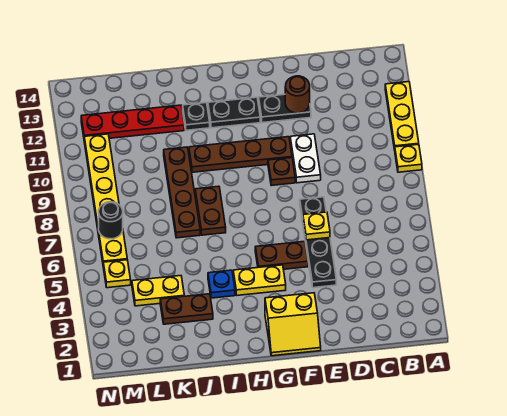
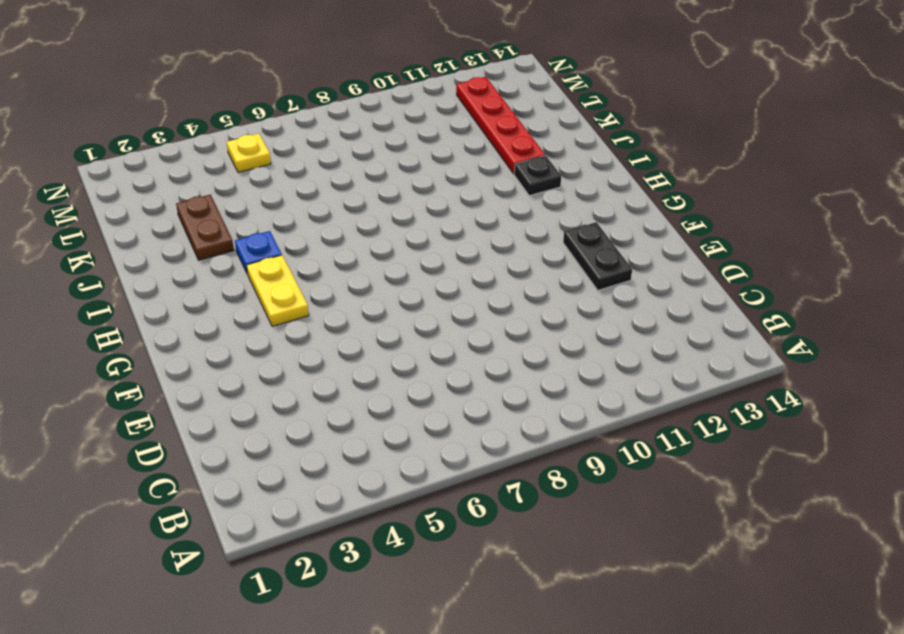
none -> yellow 1x1 plate [395,144,422,172]
none -> yellow 1x3 plate [385,82,419,150]
none -> black 1x4 plate [300,197,336,288]

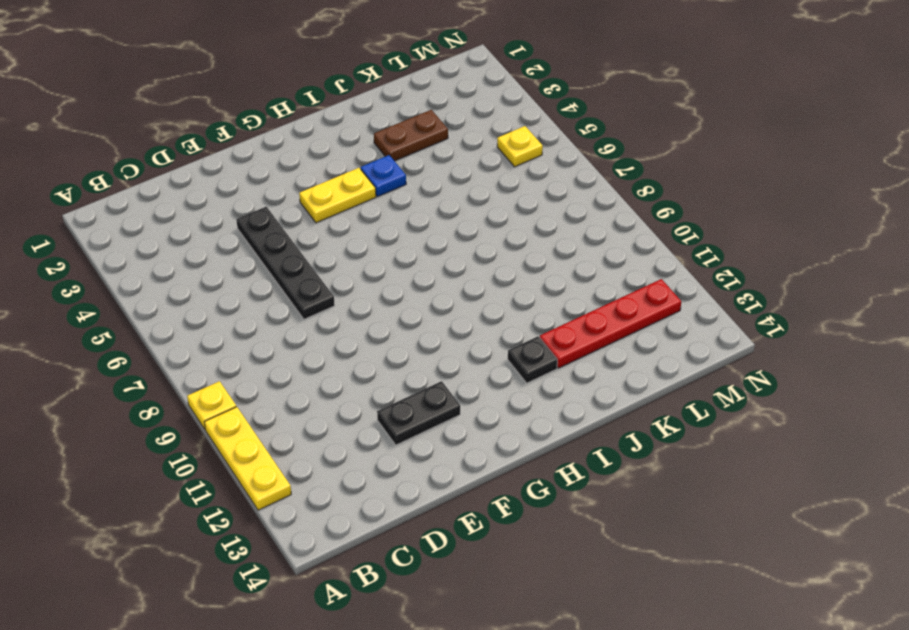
none -> white 1x2 plate [290,134,321,183]
none -> yellow 2x2 slope [265,293,321,356]
none -> brown 1x2 plate [255,241,308,269]

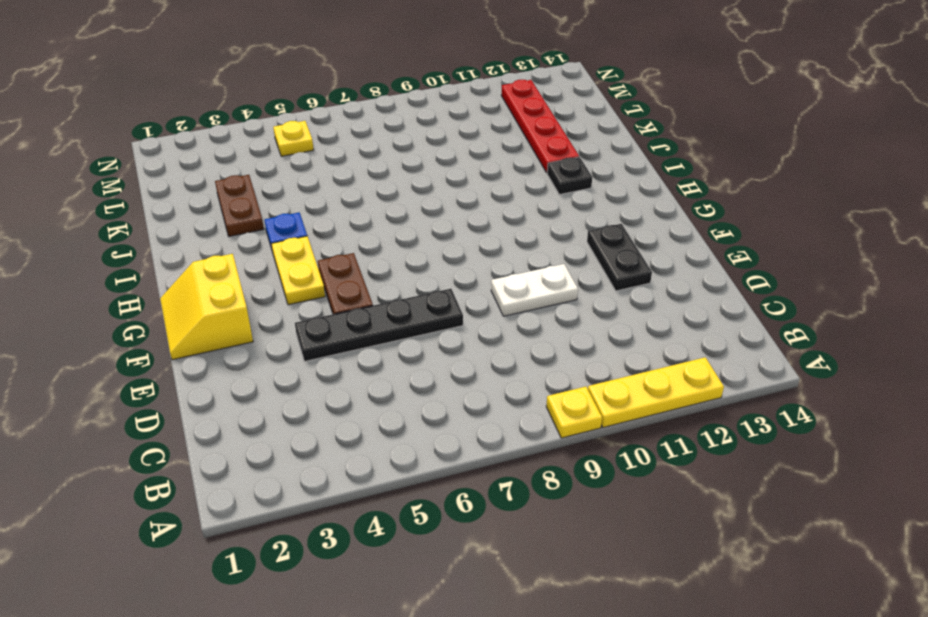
none -> brown 1x1 plate [268,158,295,186]
none -> brown 1x4 plate [189,137,292,172]
none -> black 1x2 plate [208,97,260,128]

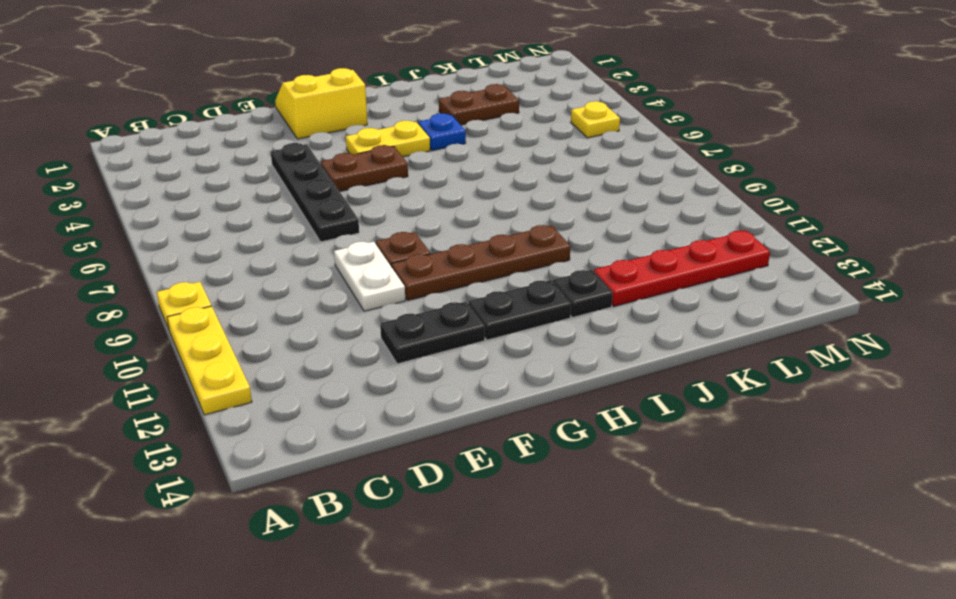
none -> brown 1x2 plate [195,186,226,235]
none -> brown 1x4 plate [164,147,200,238]
none -> yellow 1x2 plate [132,276,184,306]

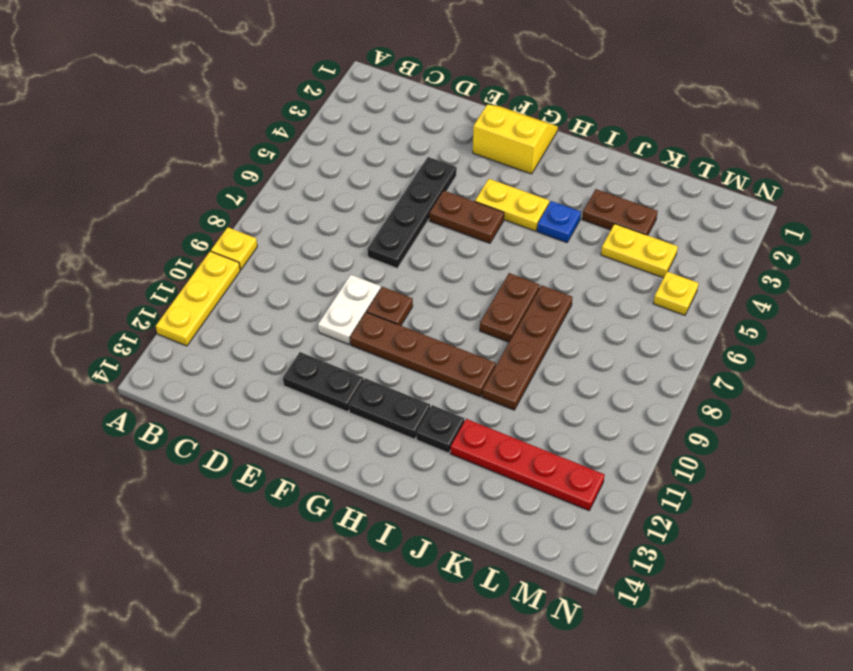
none -> yellow 1x6 plate [84,134,127,262]
none -> yellow 1x1 plate [303,212,330,240]
none -> brown 1x1 round brick [285,76,310,113]

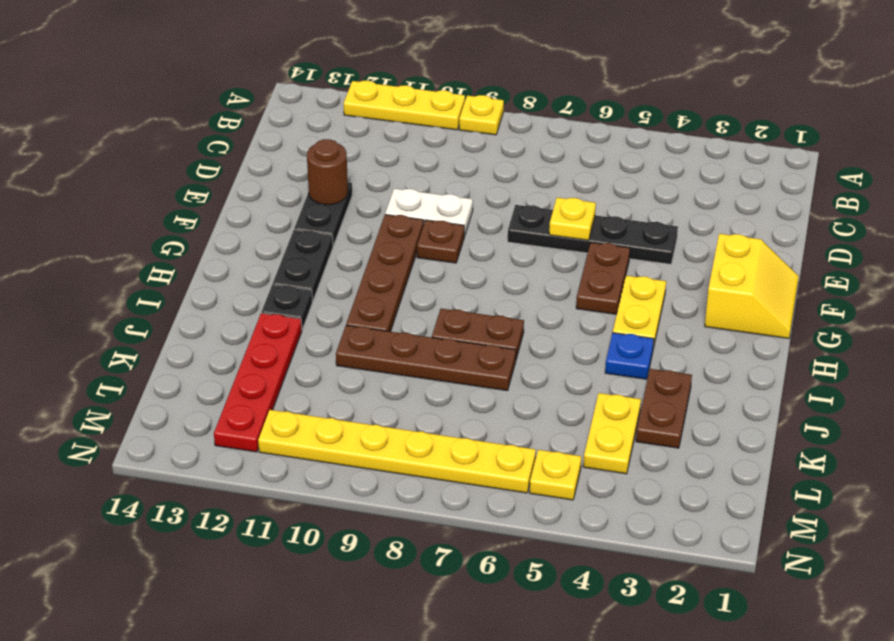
none -> black 1x1 round brick [99,202,123,239]

